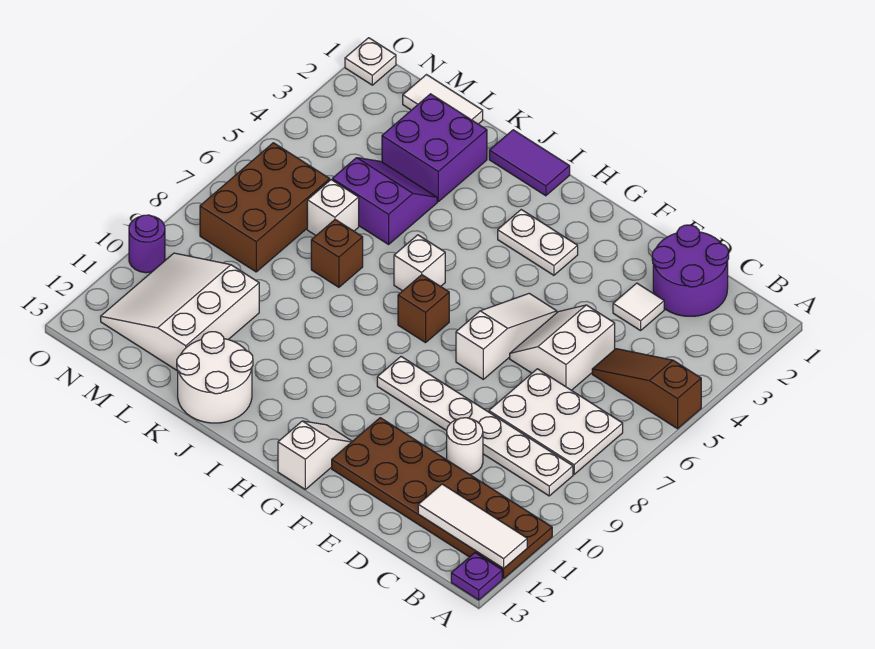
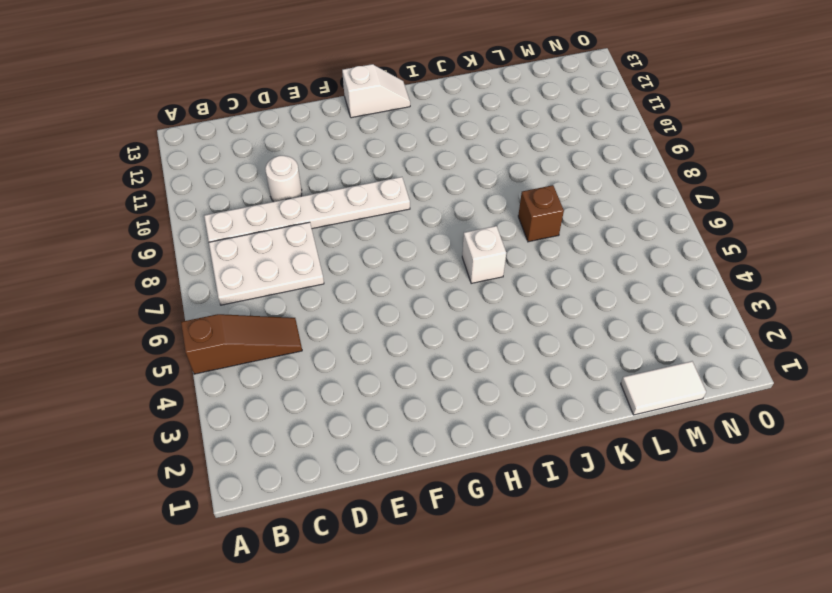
white 1x2 slope [342,64,410,118] -> white 1x2 slope turned to [278,421,352,489]
none -> brown 2x6 plate [332,418,552,579]
none -> purple 1x1 plate [451,553,502,600]
none -> purple 2x2 round brick [652,225,729,316]

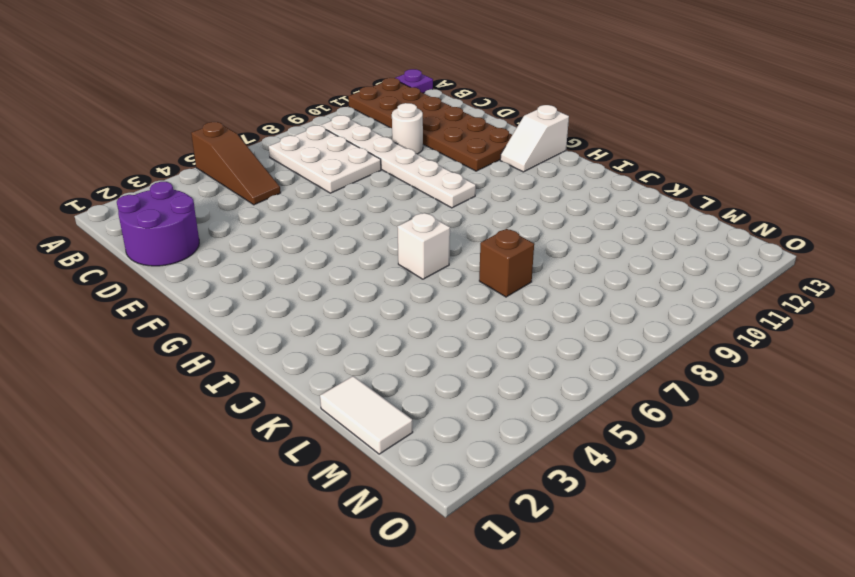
none -> white 1x1 tile [613,283,664,331]
none -> white 2x2 slope [510,305,615,390]
none -> white 1x3 slope [456,293,557,379]

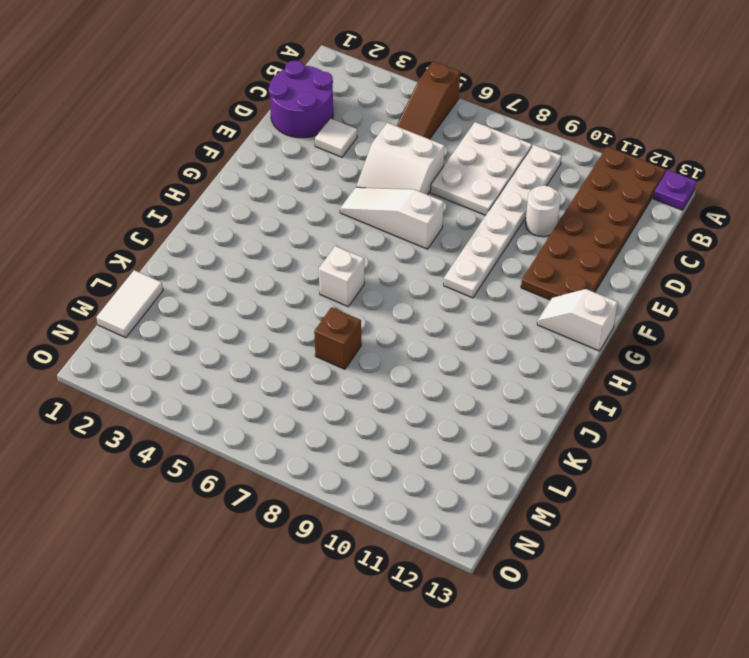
none -> white 1x2 plate [498,210,578,275]
none -> brown 1x1 brick [398,275,449,343]
none -> purple 1x2 tile [489,130,570,196]

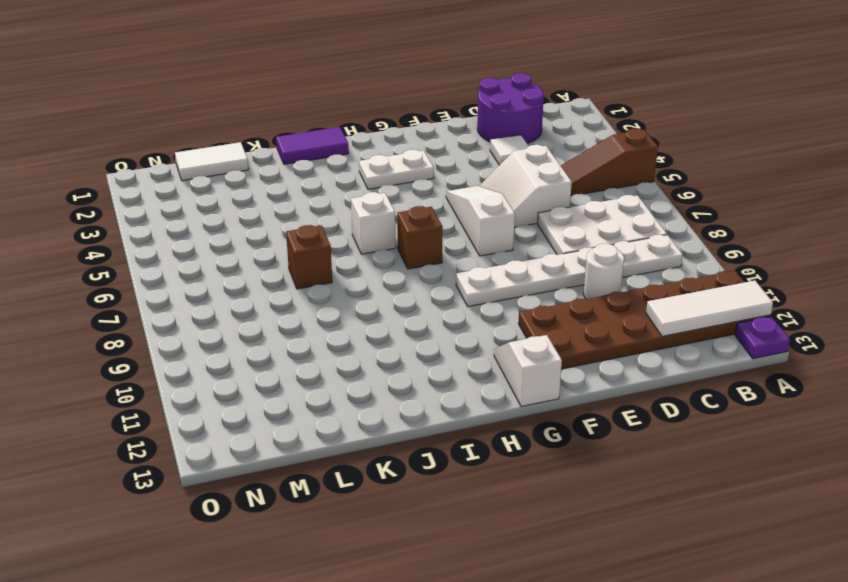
none -> white 2x2 round brick [177,332,253,423]
none -> purple 2x2 brick [382,94,487,202]
none -> purple 2x2 slope [332,158,437,244]

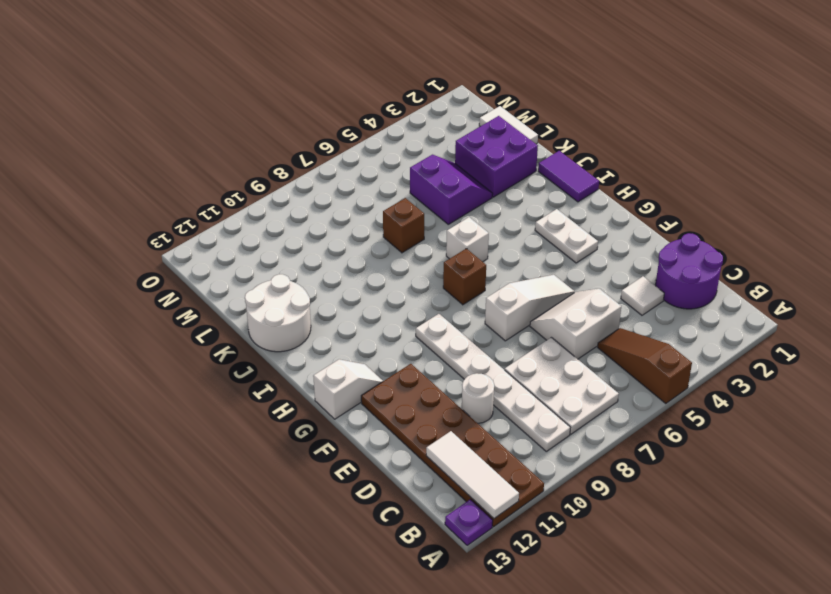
none -> white 1x1 brick [307,180,359,235]
none -> white 3x3 slope [101,253,259,371]
none -> brown 2x3 brick [200,143,330,272]

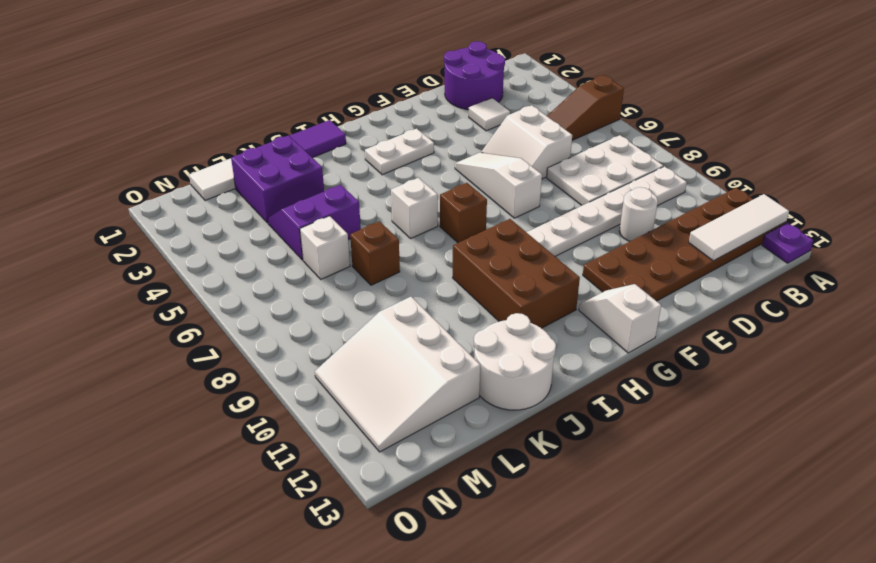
brown 2x3 brick [453,219,580,328] -> brown 2x3 brick moved to [200,143,330,272]
none -> white 1x1 plate [345,38,396,85]
none -> purple 1x1 round brick [129,215,165,273]

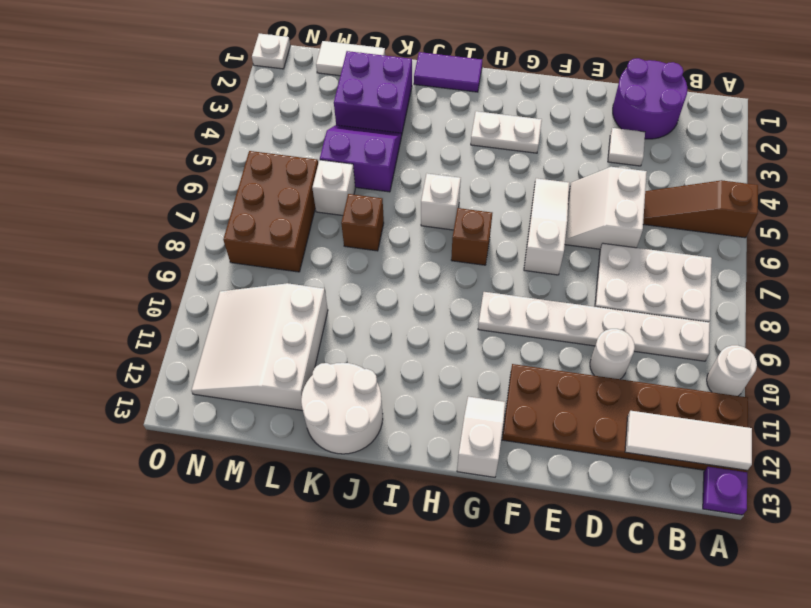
white 1x1 round brick [707,345,757,396] -> none
none -> purple 1x1 round brick [129,215,165,273]

